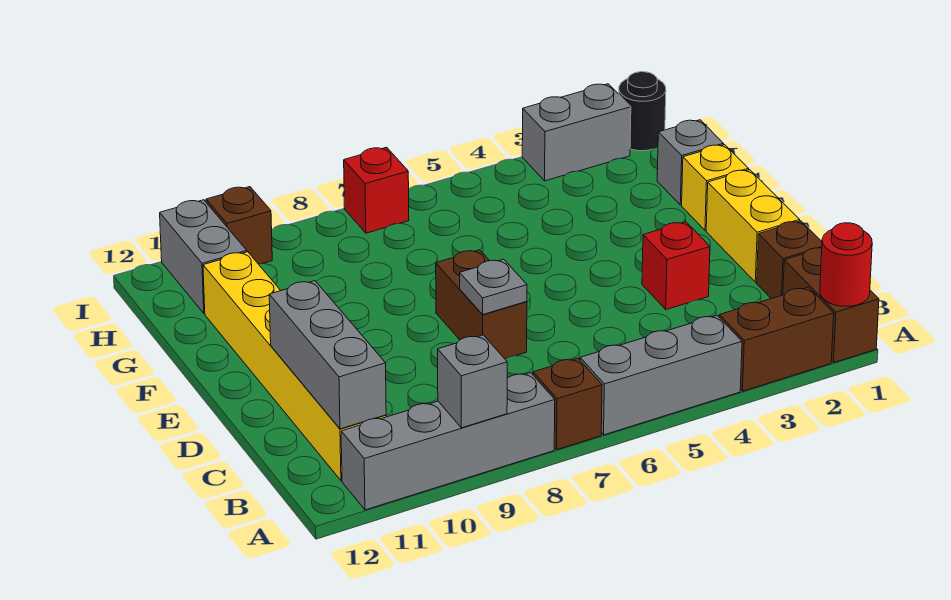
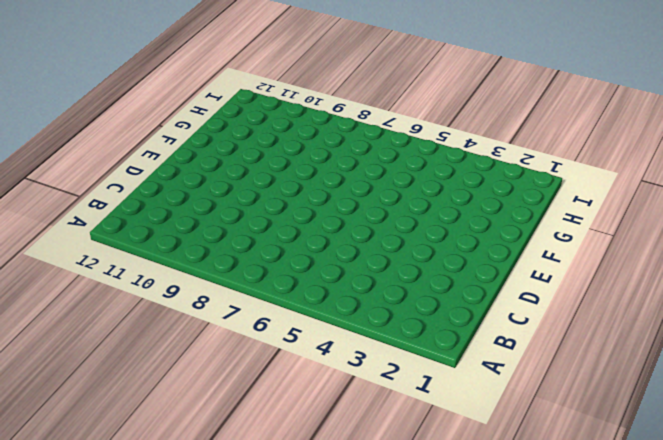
none -> brown 1x2 brick [783,248,879,362]
none -> brown 1x2 brick [719,287,834,391]
none -> grey 1x3 brick [580,315,742,435]

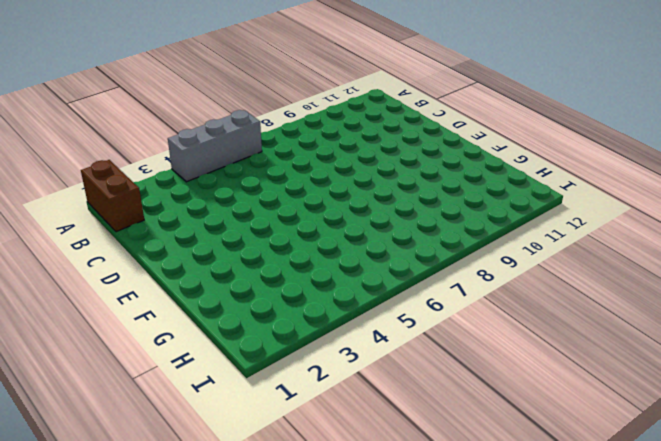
none -> brown 1x2 brick [719,287,834,391]
none -> brown 1x1 brick [533,358,602,450]
none -> grey 1x4 brick [341,373,555,510]

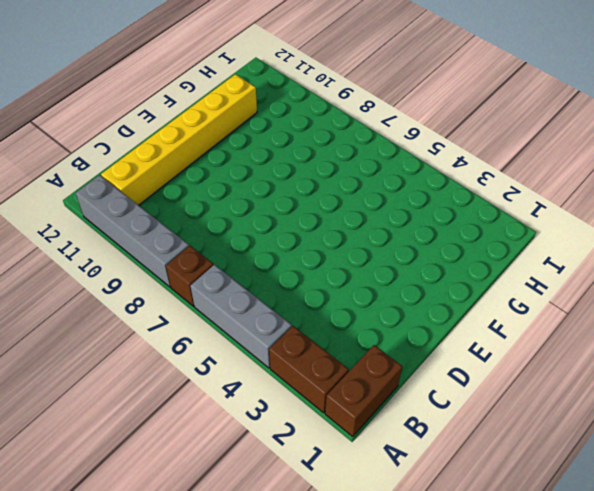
none -> brown 1x1 brick [757,221,822,299]
none -> yellow 1x2 brick [706,170,800,282]
none -> red 1x1 brick [642,222,710,310]

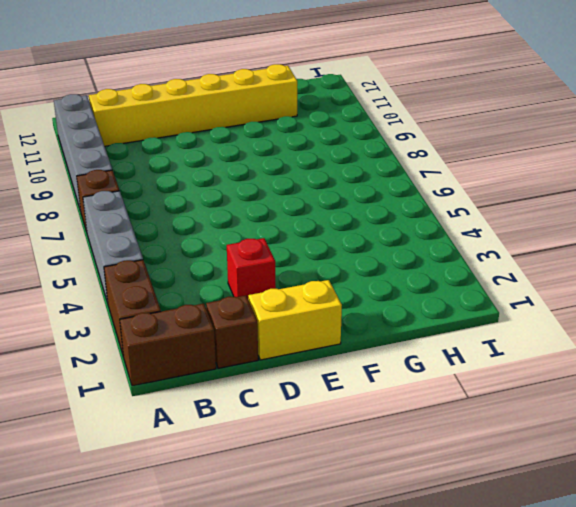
none -> brown 1x2 brick [436,250,527,359]
none -> yellow 1x1 brick [682,145,749,230]
none -> grey 1x1 brick [657,120,724,205]

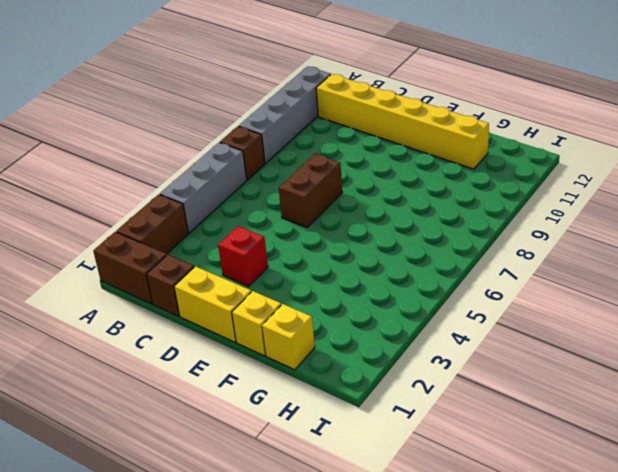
brown 1x2 brick [279,154,342,227] -> brown 1x2 brick turned to [436,250,527,359]
yellow 1x1 brick [262,304,315,370] -> grey 1x1 brick [657,120,724,205]
none -> grey 1x2 brick [160,200,247,314]
none -> black 1x1 round brick [619,72,666,151]
none -> grey 1x2 brick [522,84,631,181]

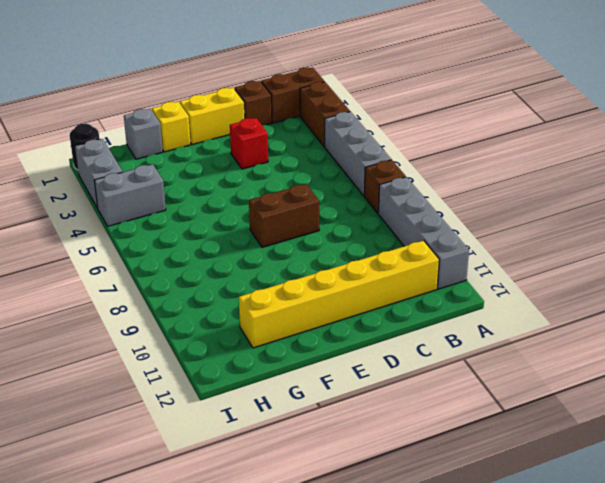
grey 1x2 brick [94,164,166,226] -> grey 1x2 brick moved to [160,200,247,314]
none -> red 1x1 brick [344,147,409,233]
none -> brown 1x1 brick [206,187,272,264]
none -> red 1x1 round brick [820,223,872,306]

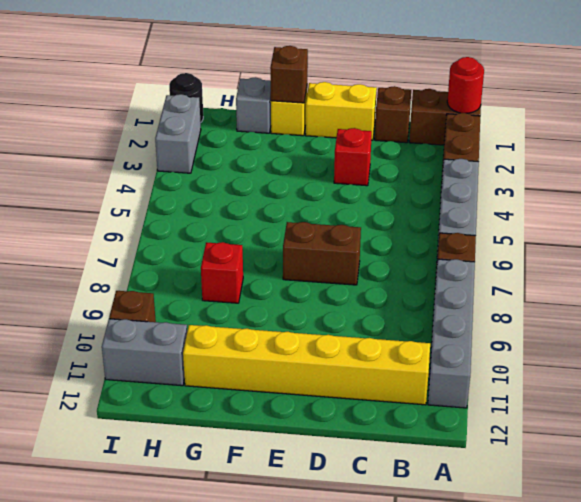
brown 1x1 brick [270,46,308,103] -> none
red 1x1 brick [201,242,243,303] -> red 1x1 brick moved to [344,147,409,233]
none -> grey 1x1 brick [438,335,507,428]
none -> grey 1x3 brick [269,281,386,429]
none -> grey 1x1 plate [460,259,527,315]

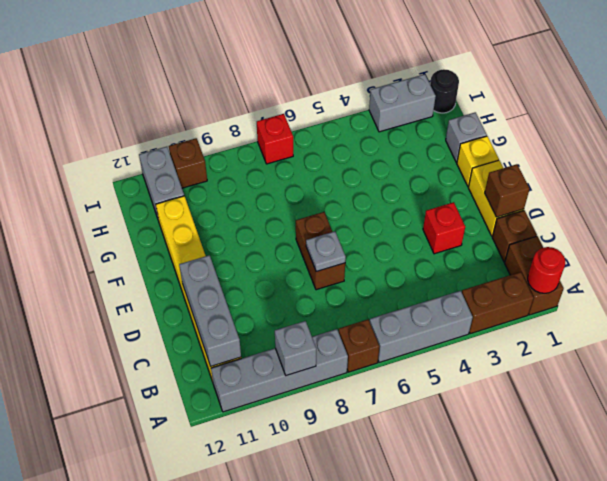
brown 1x1 brick [485,164,530,217] -> none

